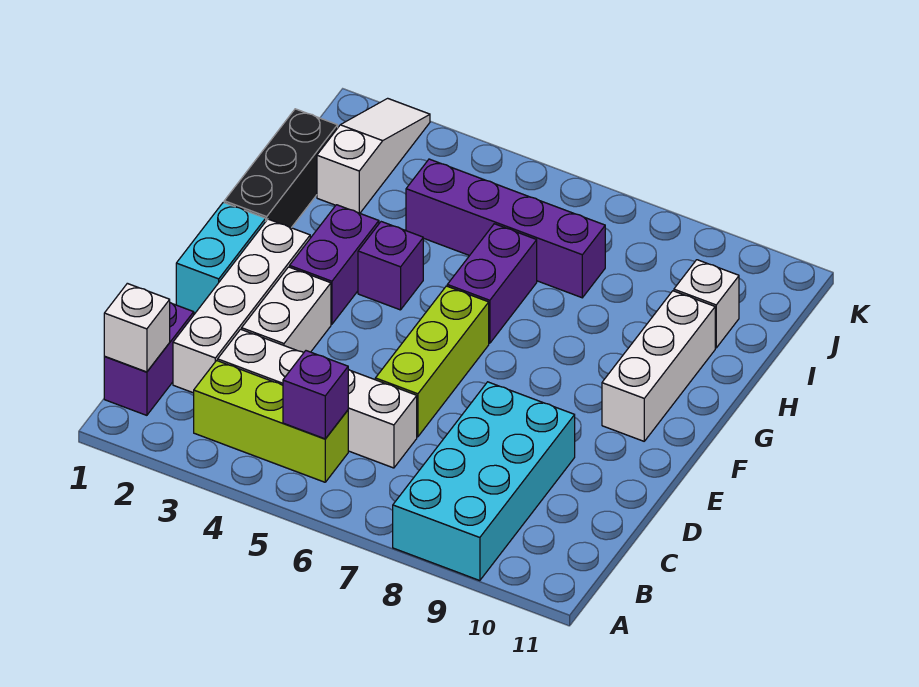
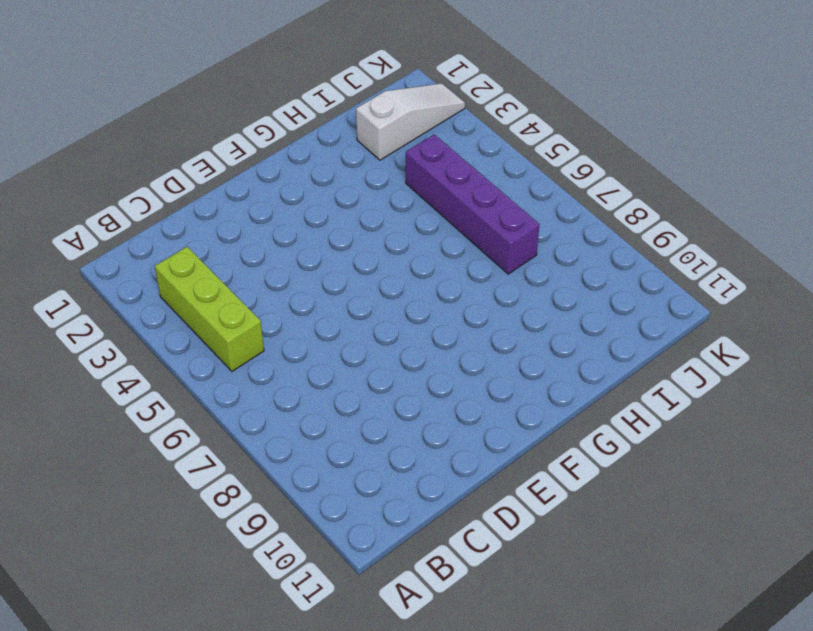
none -> cyan 2x4 brick [393,382,575,581]
none -> purple 1x2 brick [104,303,194,415]
none -> white 1x4 brick [173,219,310,393]

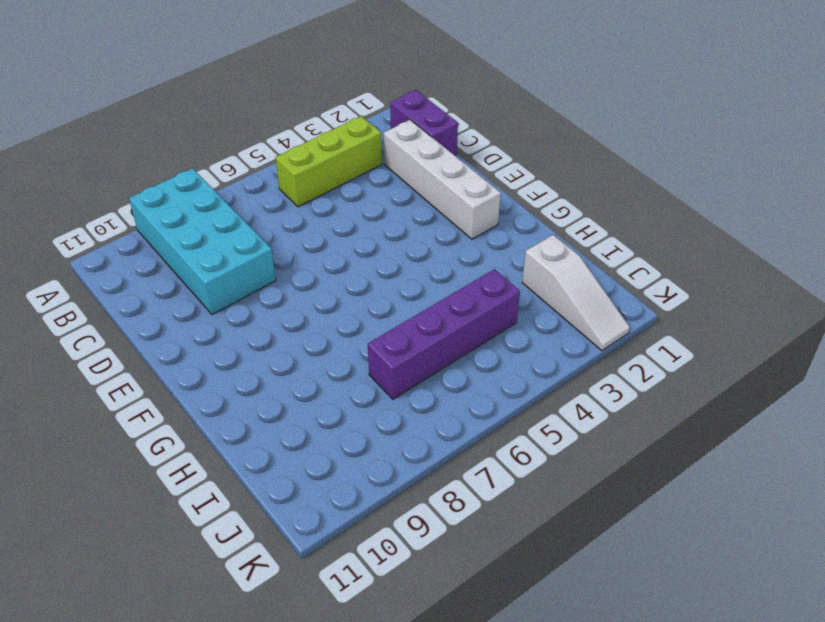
none -> white 1x4 brick [218,329,417,468]
none -> white 1x2 brick [242,267,331,353]
none -> lime 1x3 brick [375,286,489,437]

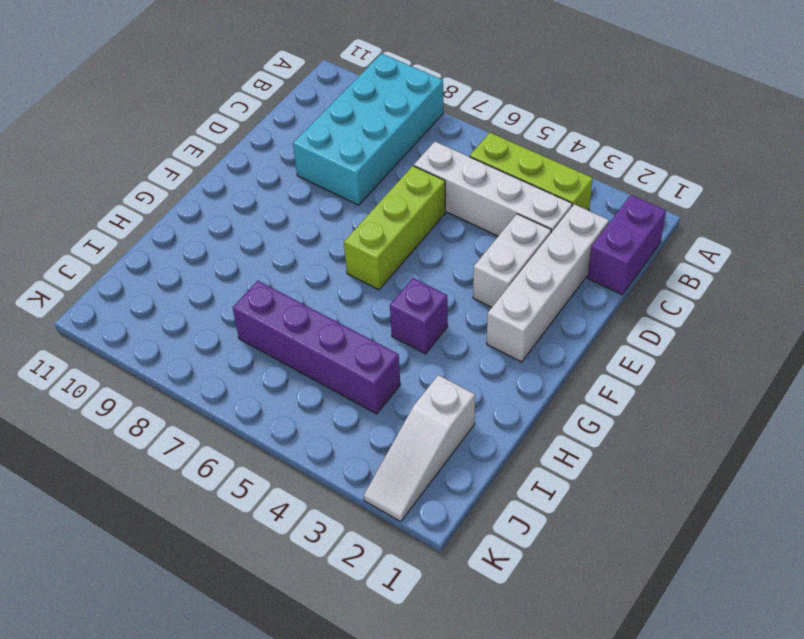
none -> cyan 1x2 brick [176,202,266,313]
none -> purple 1x2 brick [290,205,379,324]
none -> white 1x3 brick [602,291,715,441]

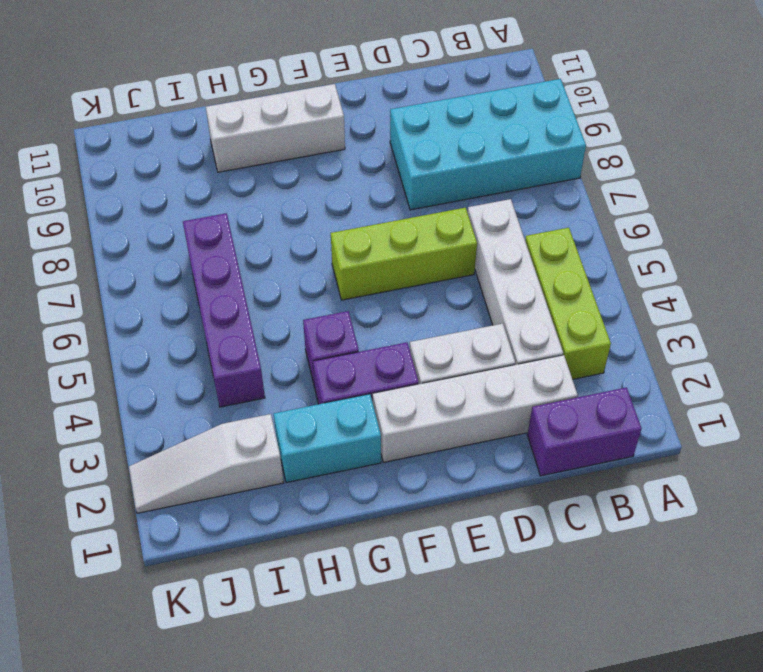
cyan 1x2 brick [274,394,381,483] -> cyan 1x2 brick moved to [176,202,266,313]
none -> black 1x3 brick [224,109,338,228]
none -> purple 1x2 brick [447,224,537,343]
none -> white 1x1 brick [674,260,739,348]

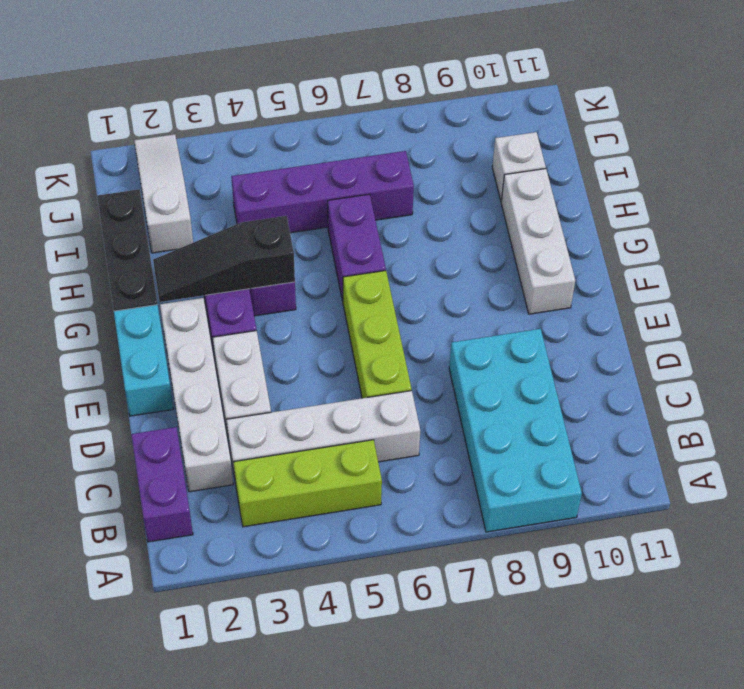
black 1x3 slope [153,216,295,302] -> none
none -> white 1x1 brick [104,283,170,372]
none -> purple 1x1 brick [283,351,348,439]

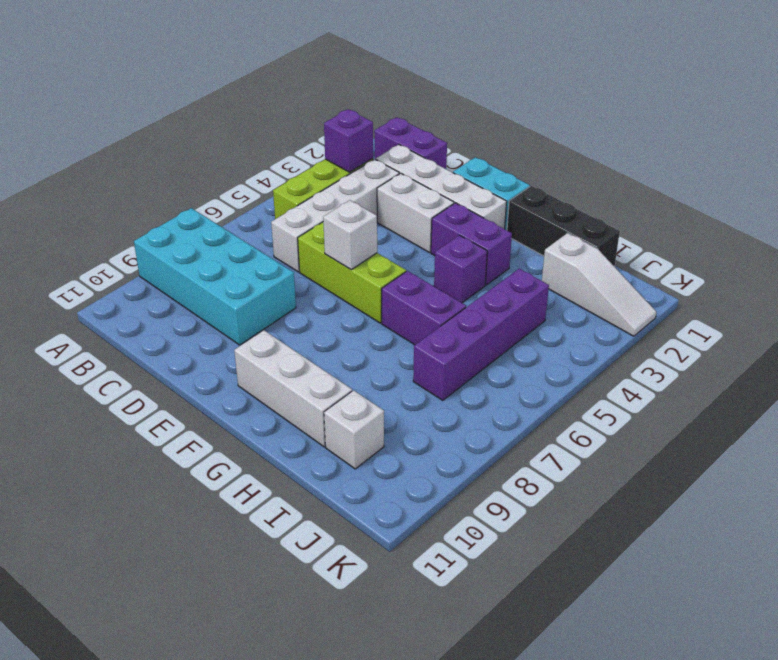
purple 1x1 brick [324,109,373,172] -> purple 1x1 brick moved to [283,351,348,439]
white 1x1 brick [323,200,377,270] -> white 1x1 brick moved to [104,283,170,372]

